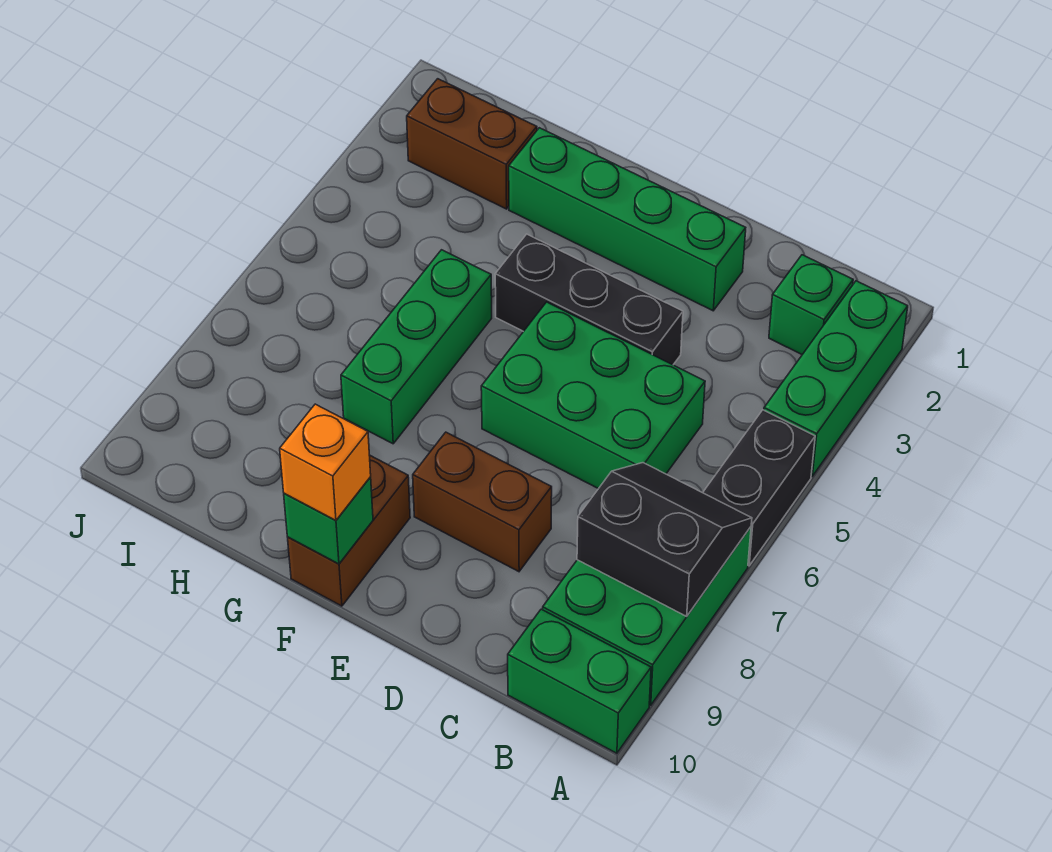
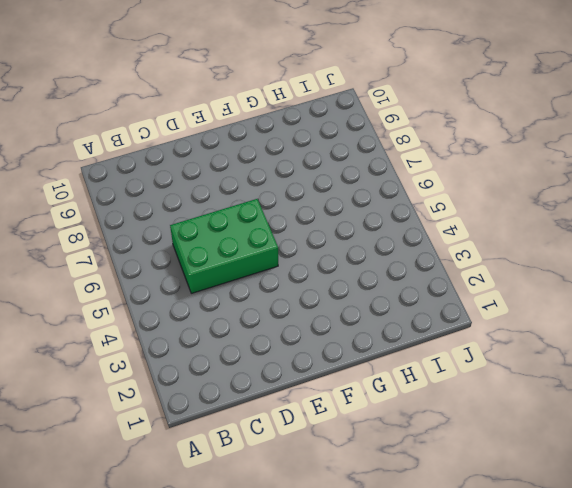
none -> green 1x3 brick [764,281,908,476]
none -> black 1x2 brick [703,410,815,566]
none -> green 2x3 brick [543,527,751,705]

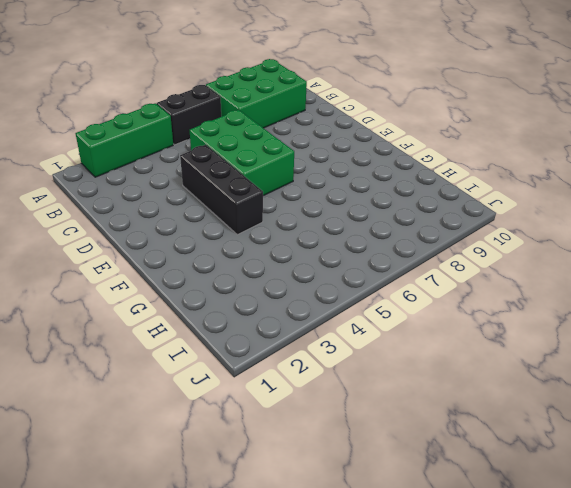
none -> green 1x2 brick [508,609,651,753]
none -> green 1x1 brick [769,255,853,355]
none -> green 1x4 brick [509,128,746,311]

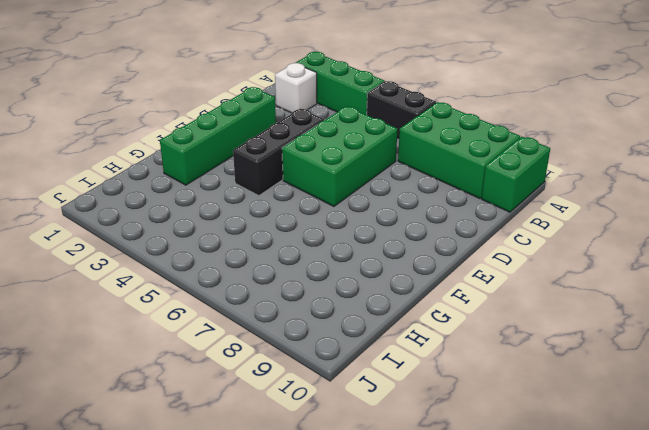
white 1x1 brick [275,63,317,113] -> green 1x1 brick [769,255,853,355]
none -> brown 1x2 brick [413,432,552,572]
none -> brown 1x2 brick [288,455,410,606]
none -> green 1x3 brick [341,250,492,444]

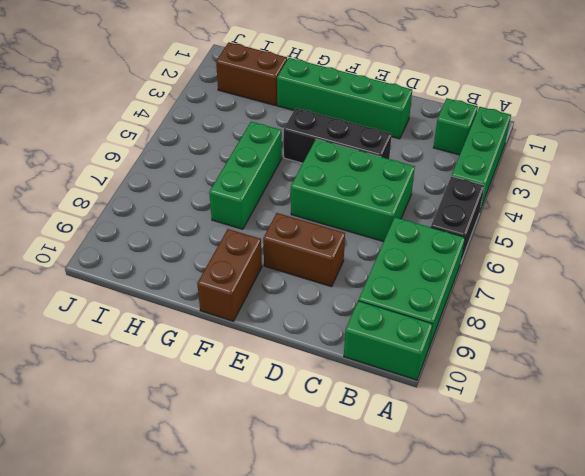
none -> black 2x2 slope [577,463,752,616]
none -> green 1x1 brick [284,477,373,564]
none -> orange 1x1 brick [280,404,371,520]

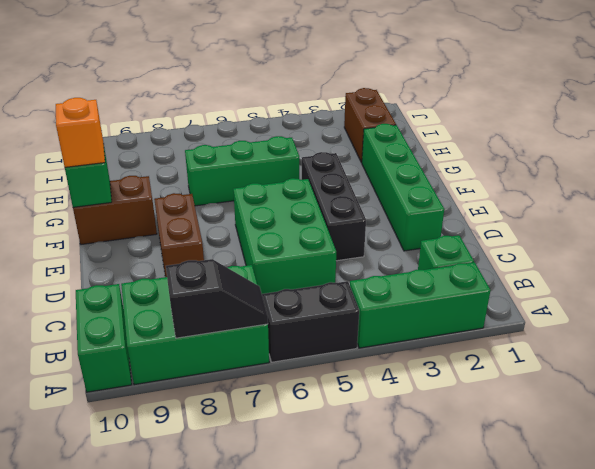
black 1x2 slope [166,259,268,338] -> black 2x2 slope [577,463,752,616]

